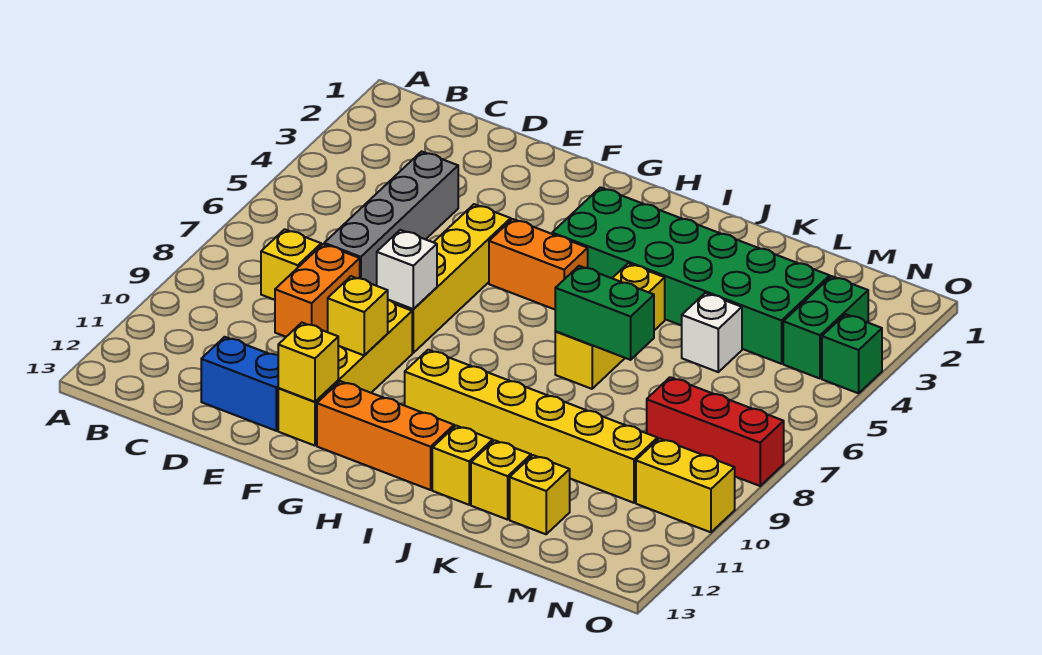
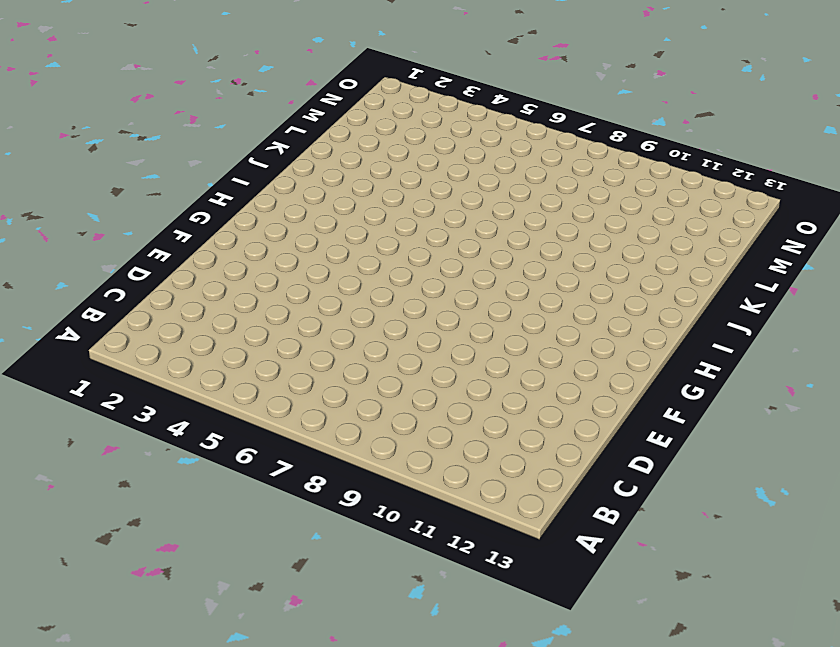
none -> yellow 1x1 brick [261,229,321,300]
none -> grey 1x4 brick [324,151,458,286]
none -> orange 1x2 brick [275,244,360,337]

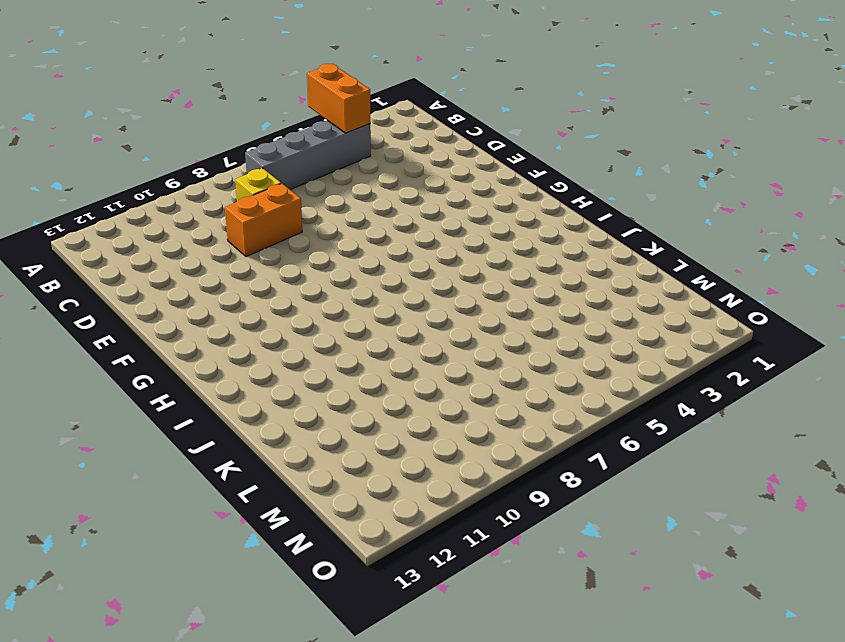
orange 1x2 brick [307,63,370,133] -> orange 1x2 brick moved to [489,219,588,309]
grey 1x4 brick [245,120,371,190] -> grey 1x4 brick moved to [324,151,458,286]
none -> blue 1x2 brick [201,337,278,431]
none -> yellow 1x4 brick [392,204,511,353]
none -> yellow 1x4 brick [278,300,412,446]

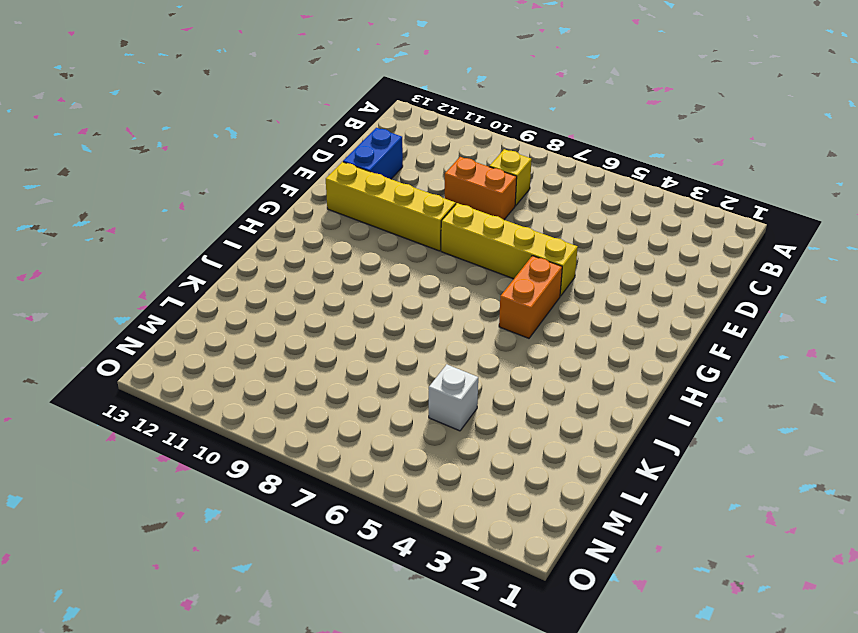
none -> grey 1x4 brick [324,151,458,286]
none -> orange 1x3 brick [317,381,454,490]
none -> green 2x6 brick [552,187,830,364]

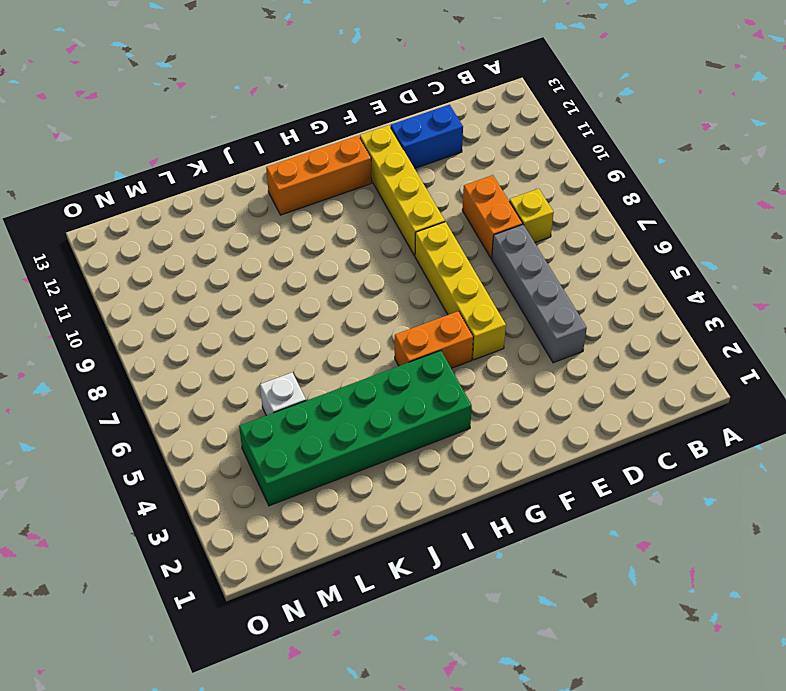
none -> yellow 1x6 brick [405,350,657,503]
none -> yellow 1x3 brick [555,263,665,389]
none -> yellow 1x1 brick [432,426,493,505]

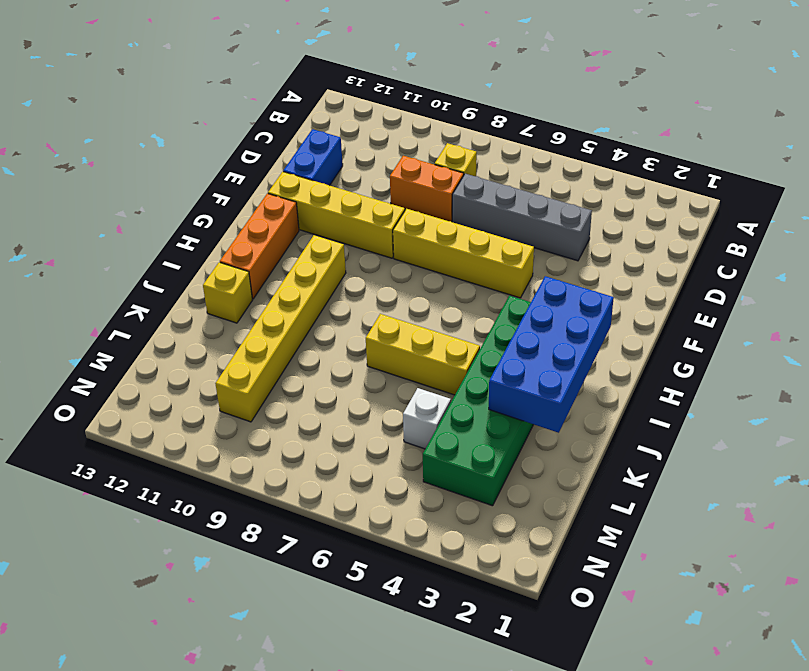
blue 2x4 brick [489,276,614,433] -> none
none -> orange 1x2 brick [489,219,588,309]
none -> yellow 1x1 brick [471,440,531,520]
none -> yellow 1x1 brick [510,455,570,534]

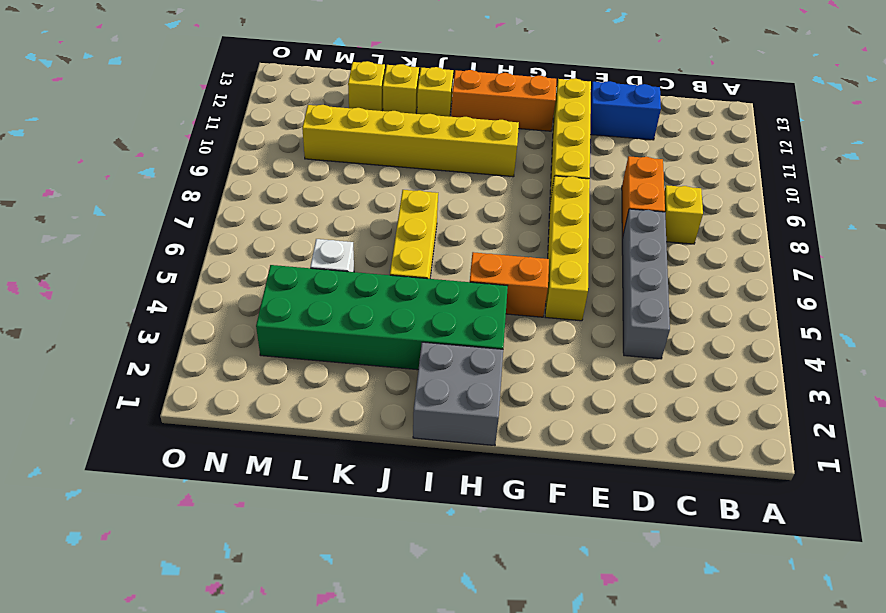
grey 2x2 brick [413,342,503,446] -> none
none -> red 1x3 brick [647,377,784,486]
none -> green 1x2 brick [783,276,868,378]
none -> yellow 1x2 brick [636,438,735,532]

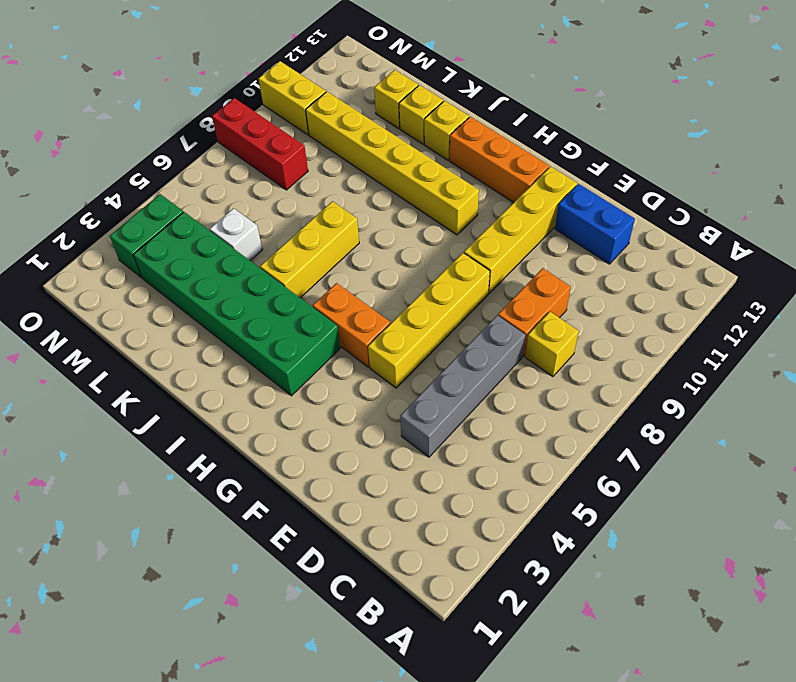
none -> green 1x1 brick [822,314,882,393]
none -> white 1x1 brick [377,230,437,309]
none -> yellow 1x1 brick [328,276,388,355]

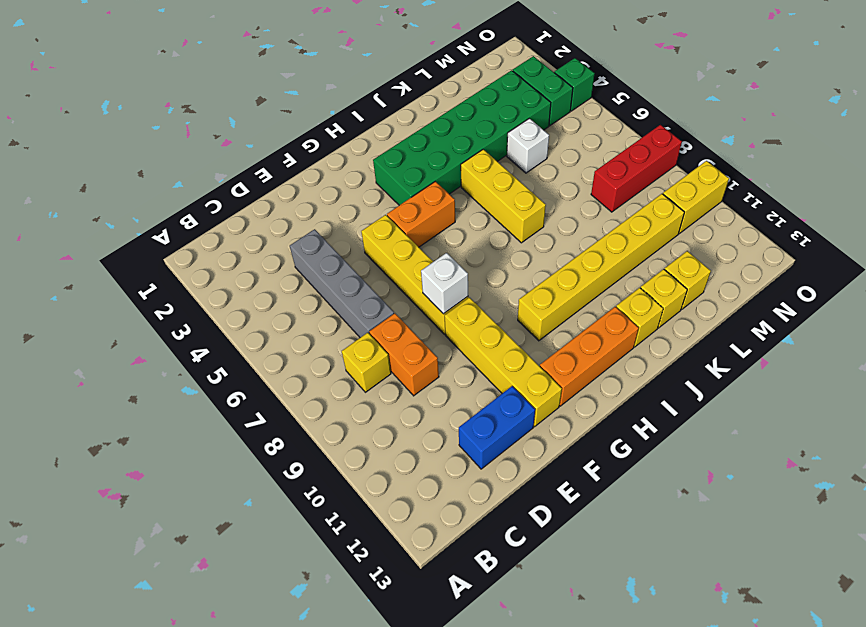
none -> yellow 1x1 brick [328,276,388,355]
none -> yellow 1x1 brick [278,323,338,402]
none -> green 1x2 brick [555,266,654,360]

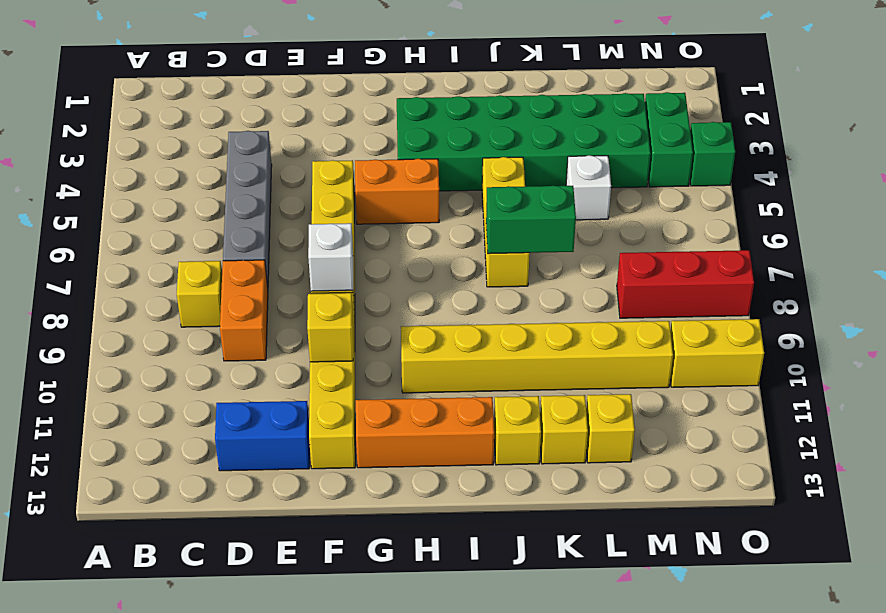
none -> yellow 1x1 brick [278,323,338,402]

